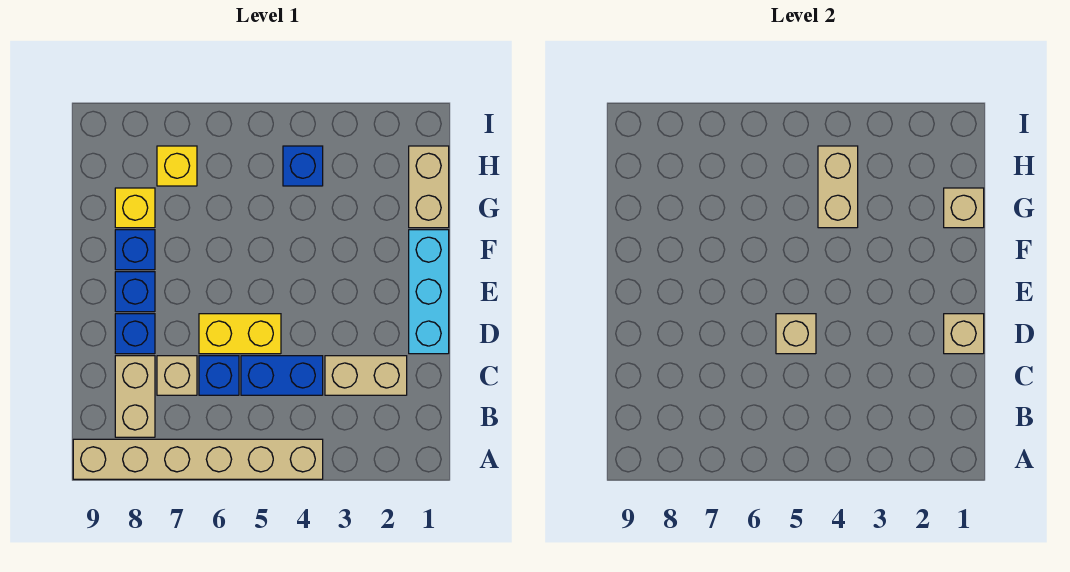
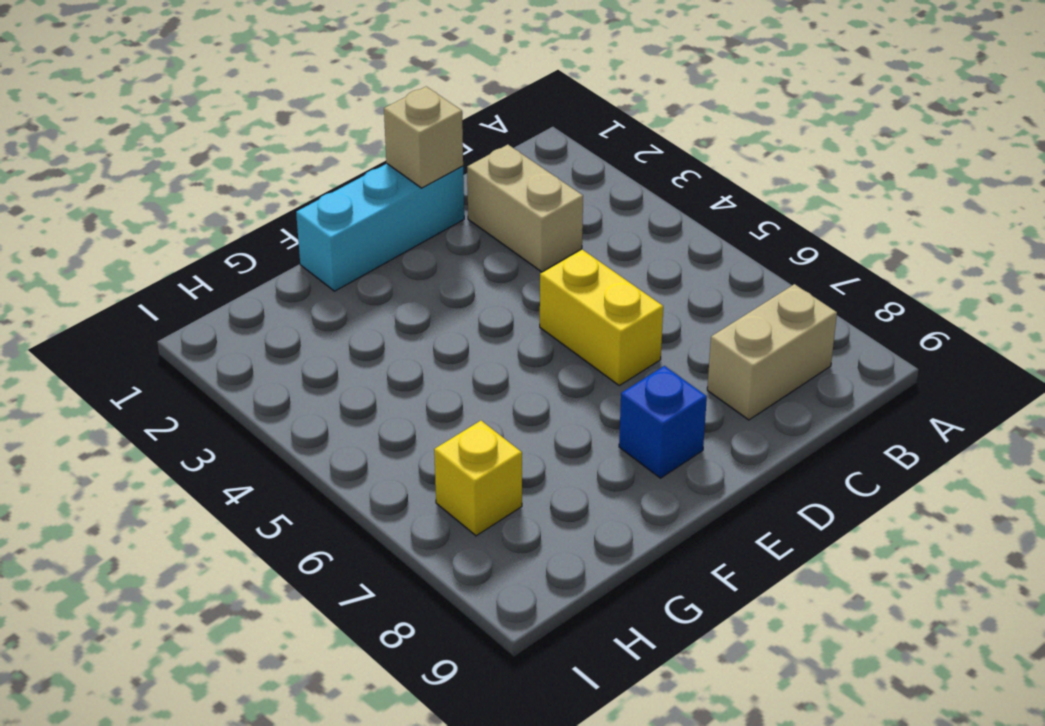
none -> tan 1x6 brick [73,439,323,479]
none -> blue 1x2 brick [241,356,323,395]
none -> blue 1x1 brick [199,356,239,395]

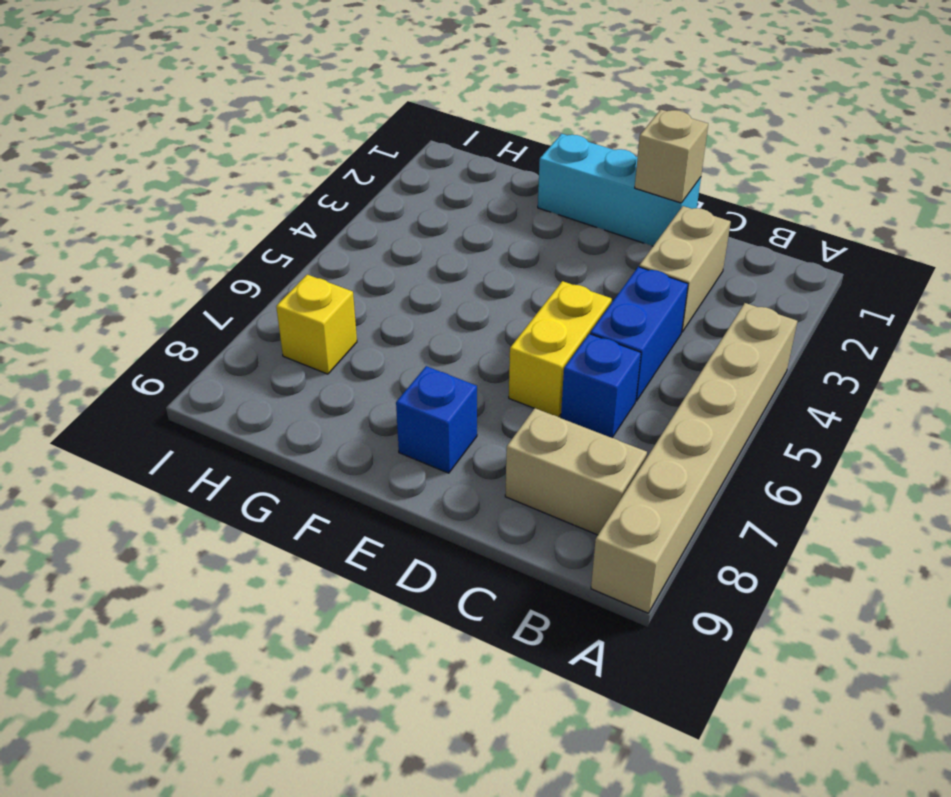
none -> tan 1x1 brick [157,356,197,395]
none -> blue 1x1 brick [115,314,155,354]
none -> blue 1x1 brick [115,230,155,270]

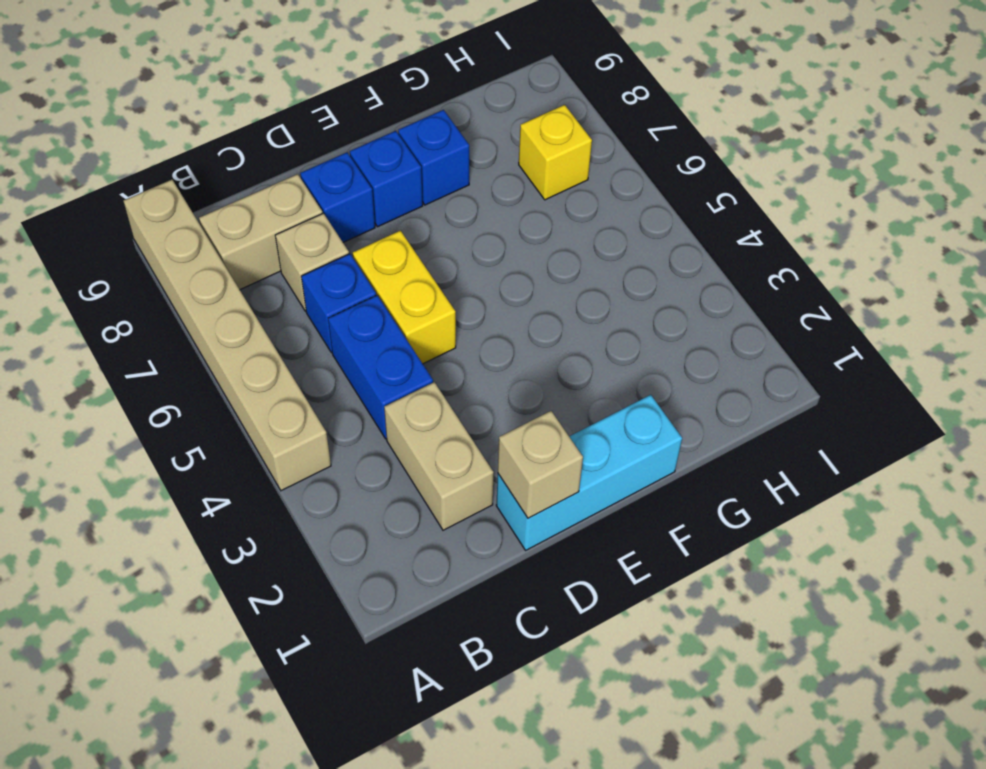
none -> tan 1x2 brick [409,146,449,228]
none -> yellow 1x1 brick [115,188,155,228]
none -> blue 1x1 brick [283,146,323,186]

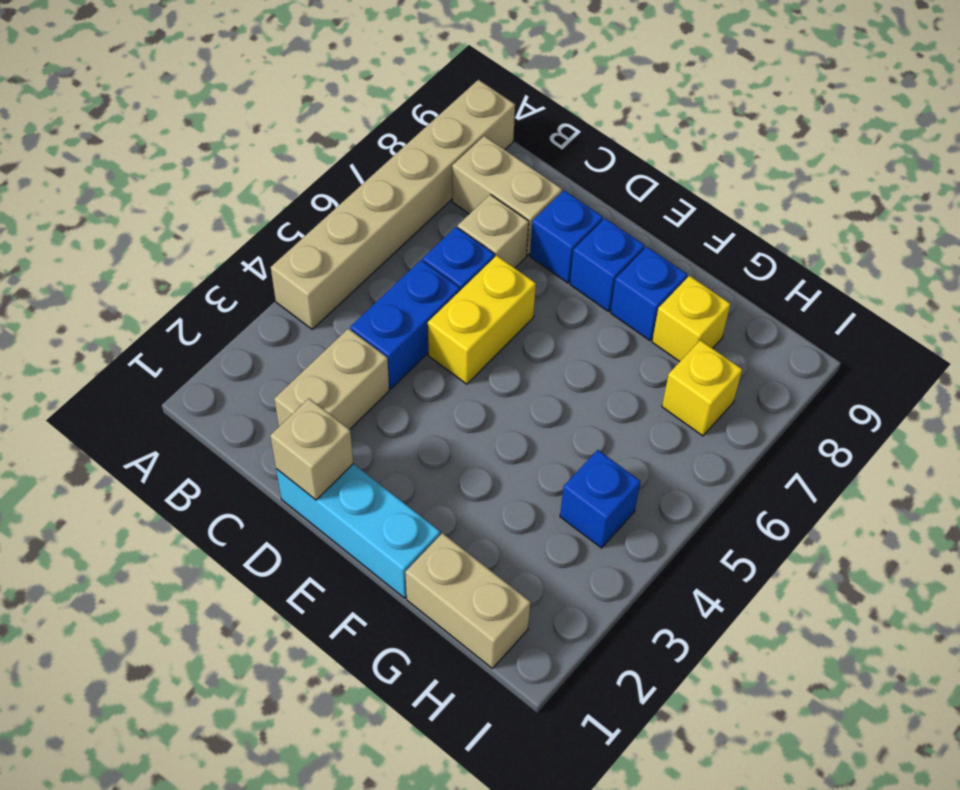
none -> tan 1x1 brick [776,314,816,354]
none -> tan 1x1 brick [944,188,984,228]
none -> tan 1x2 brick [818,146,858,228]

